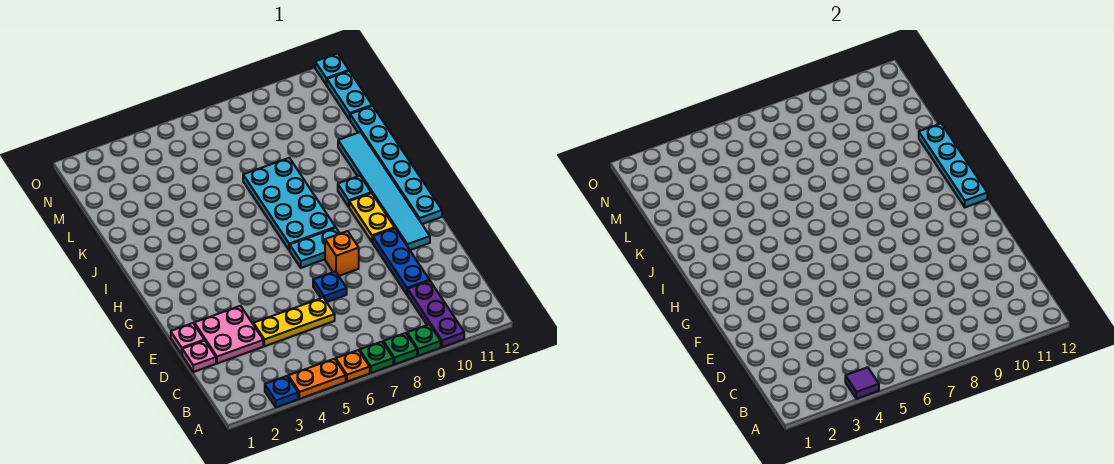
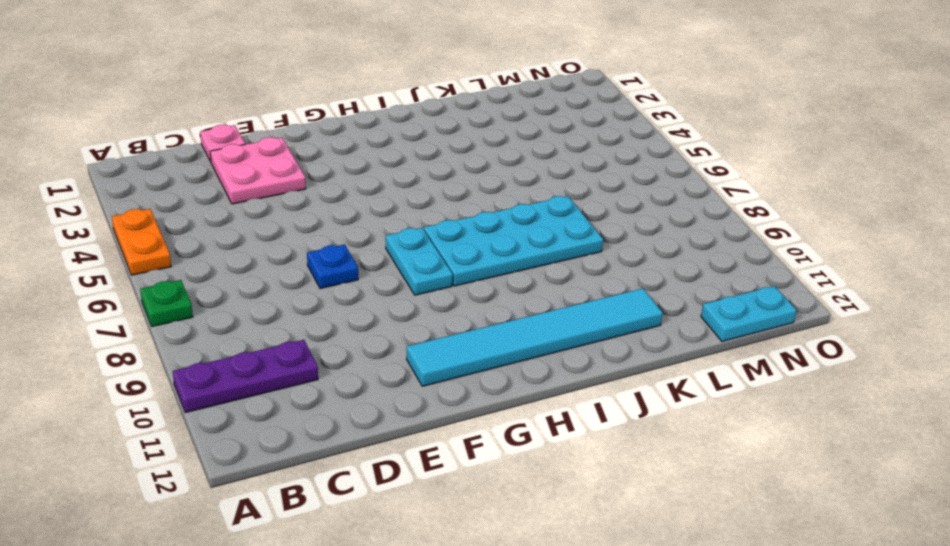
none -> blue 1x1 plate [265,376,298,407]
none -> orange 1x1 plate [336,350,370,382]
none -> green 1x1 plate [383,333,417,364]

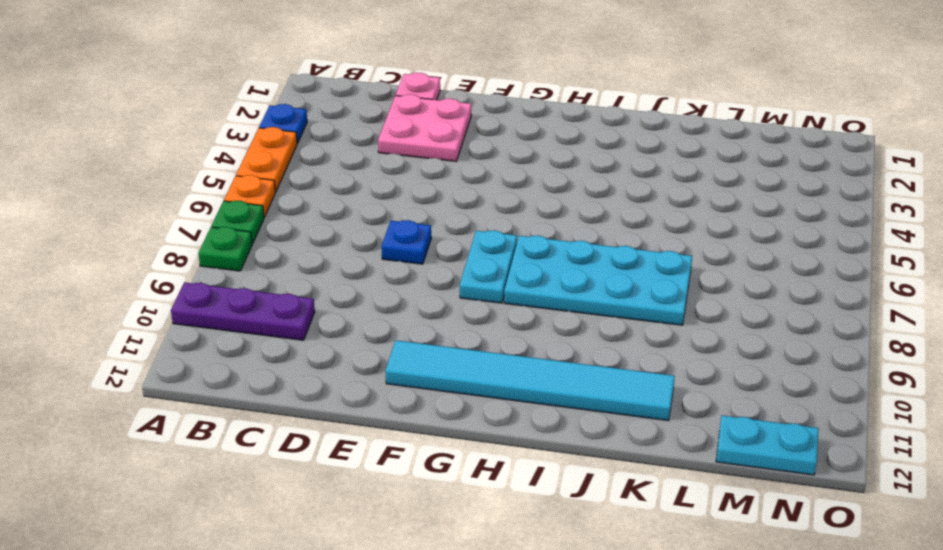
none -> green 1x1 plate [407,324,441,356]
none -> yellow 1x3 plate [253,298,335,346]
none -> blue 1x3 plate [373,228,430,294]

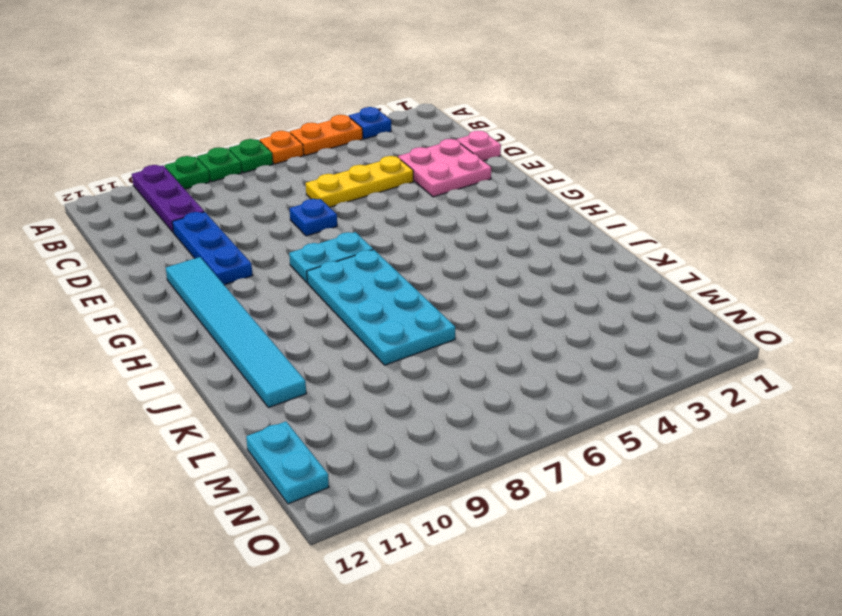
none -> pink 1x1 plate [171,323,204,354]
none -> orange 1x1 brick [325,231,359,276]
none -> yellow 1x2 plate [349,193,395,242]

